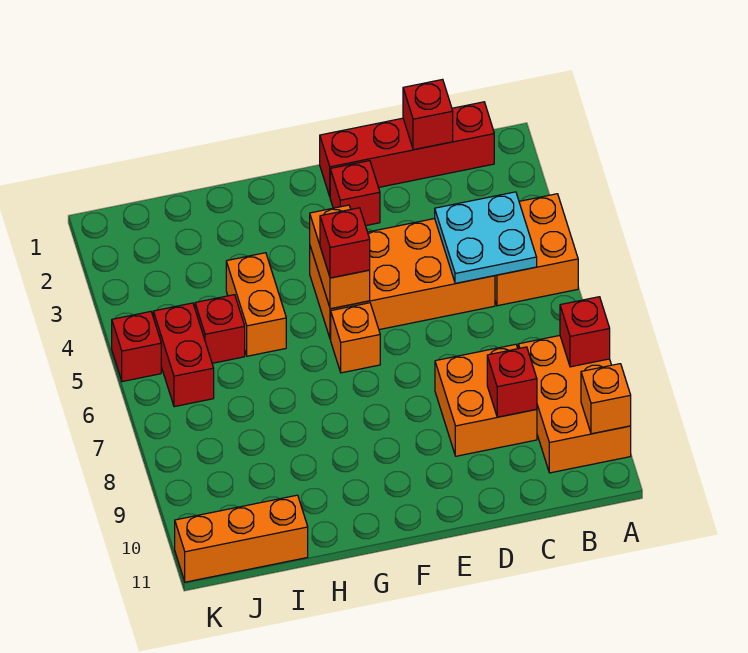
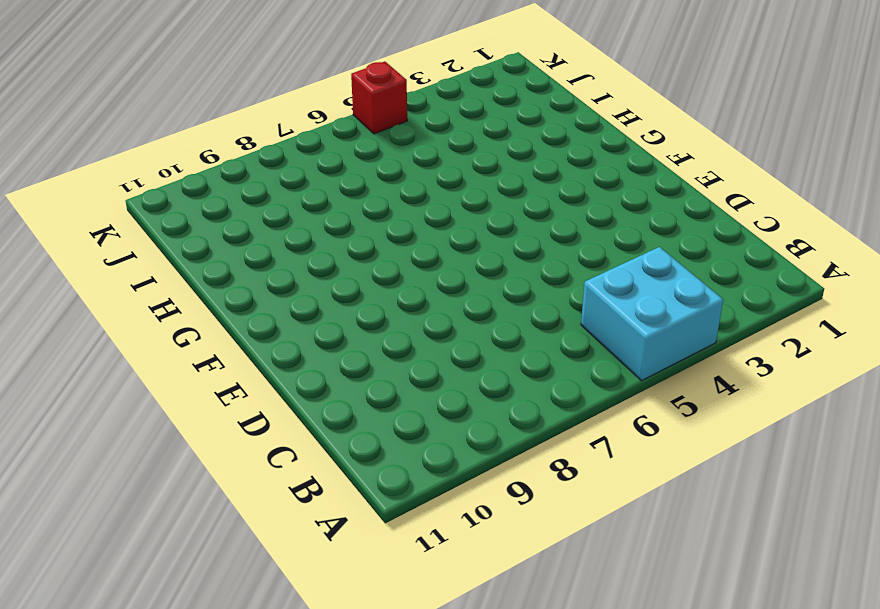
cyan 2x2 brick [581,247,723,381] -> orange 2x2 brick [495,194,578,306]
none -> orange 2x3 brick [518,336,631,473]
none -> red 1x4 brick [320,102,494,196]
none -> orange 2x4 brick [310,219,495,339]

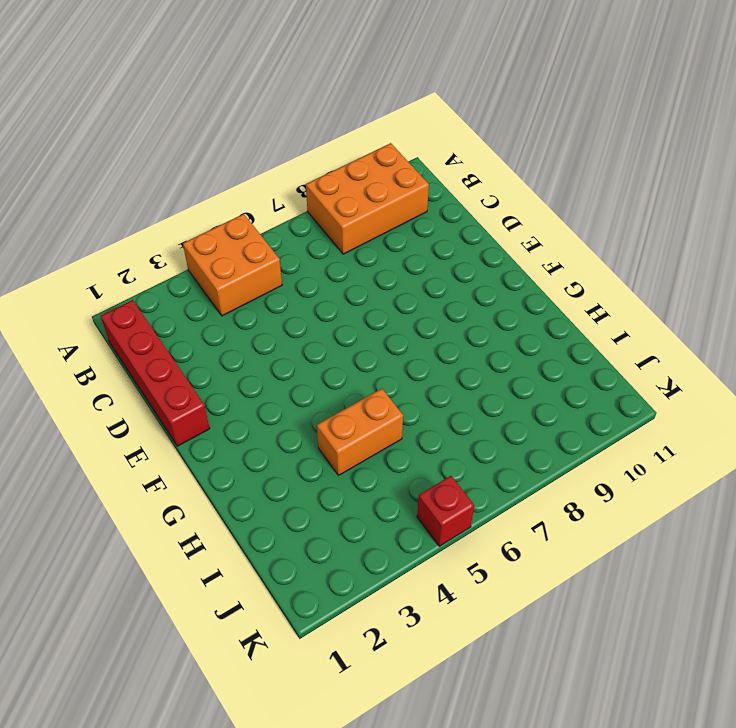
none -> orange 2x4 brick [310,219,495,339]
none -> orange 2x2 brick [435,344,537,456]
none -> red 1x1 brick [330,161,380,226]

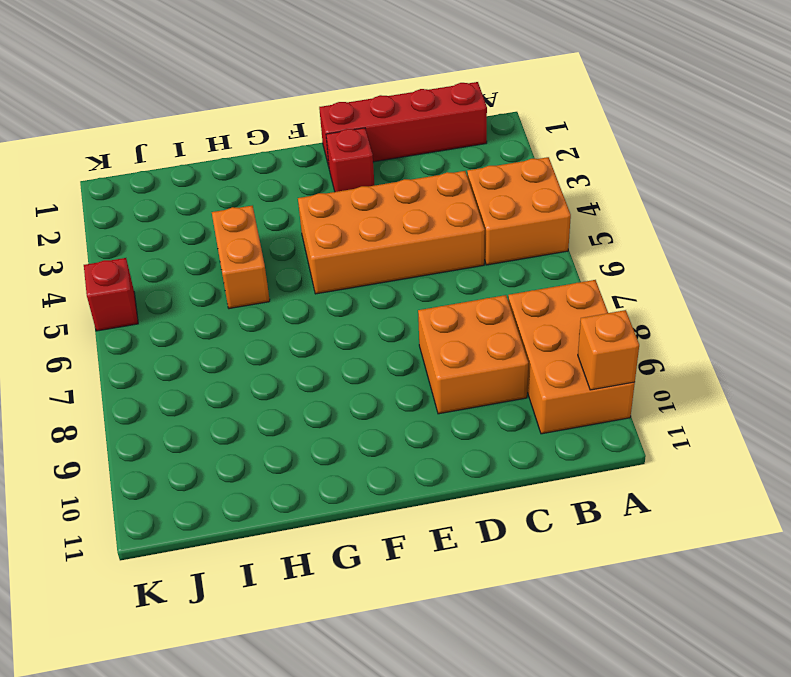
none -> orange 1x1 brick [331,303,380,373]
none -> red 1x1 brick [195,295,245,363]
none -> orange 1x3 brick [175,495,308,582]

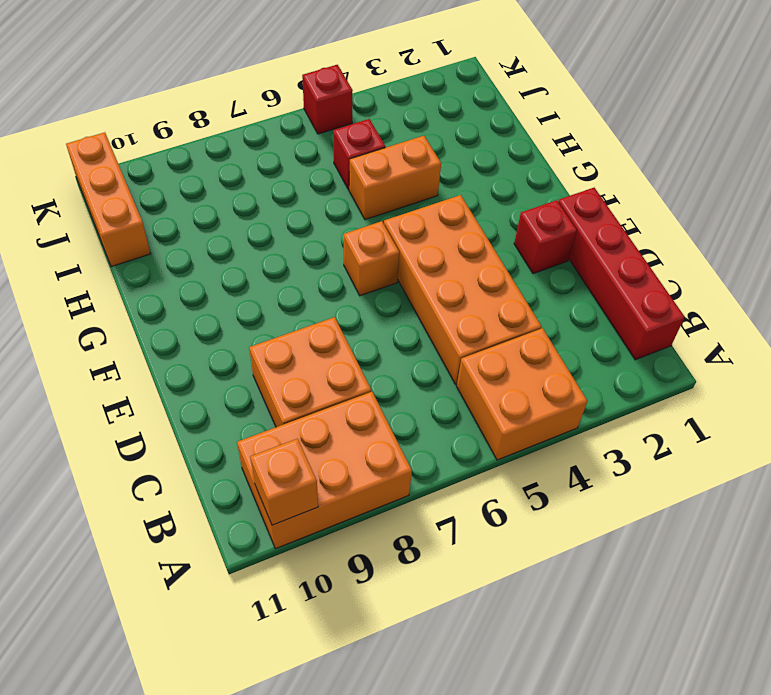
none -> red 1x2 brick [153,303,214,407]
none -> red 1x1 brick [560,297,610,367]
none -> cyan 2x2 plate [435,192,537,283]

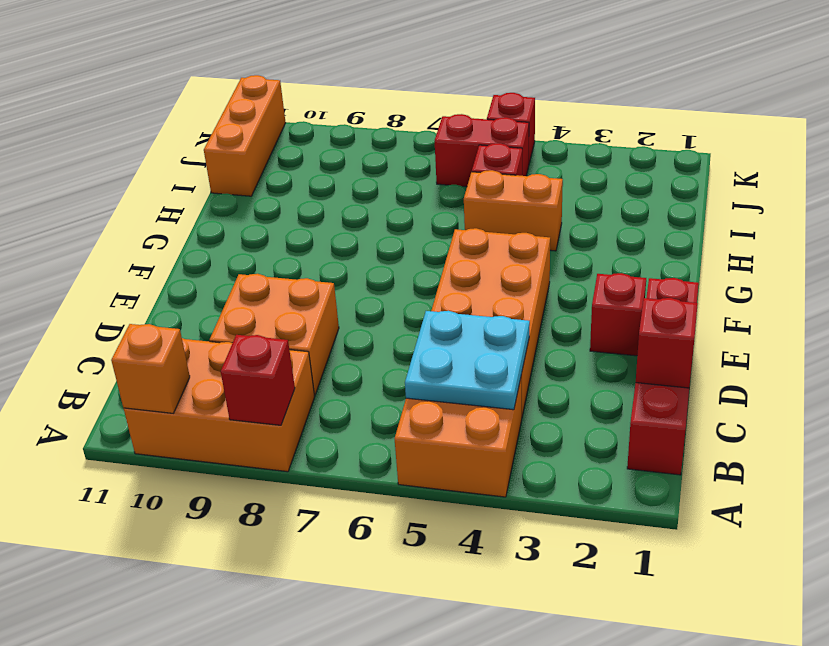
none -> orange 1x1 brick [331,303,380,373]
none -> red 1x1 brick [487,347,537,417]
none -> orange 1x2 brick [310,205,370,309]

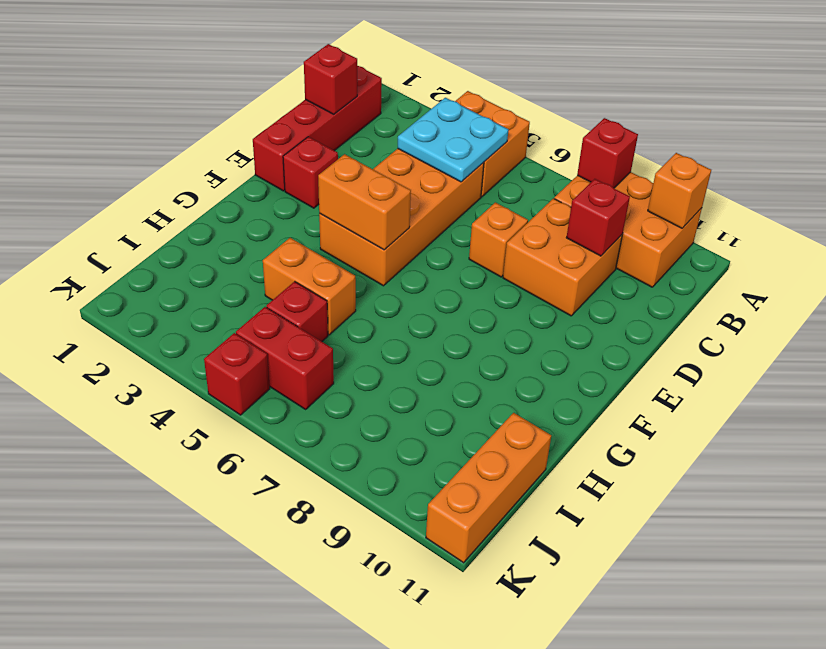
orange 1x1 brick [469,202,528,277] -> orange 1x1 brick moved to [331,303,380,373]
none -> red 1x1 brick [320,208,370,278]

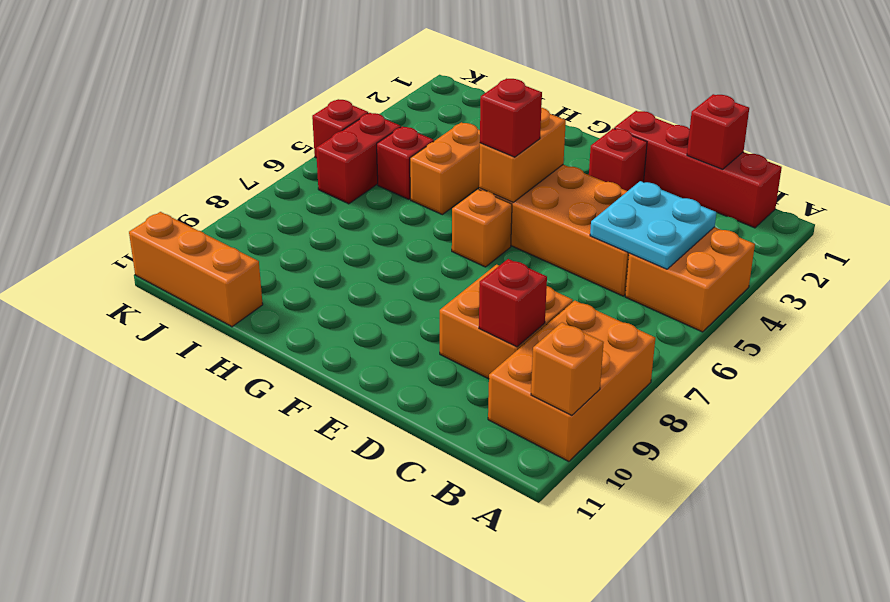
none -> red 1x1 brick [560,297,610,367]

